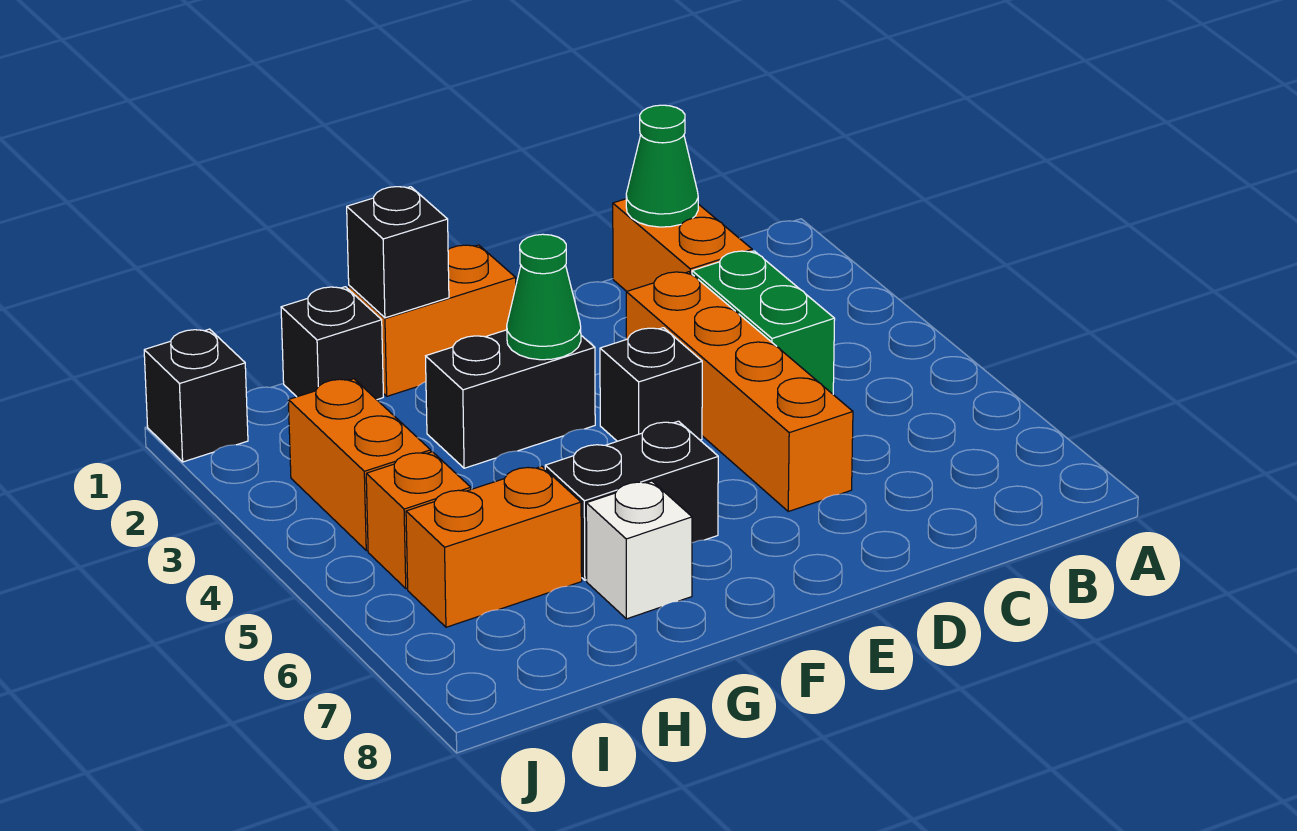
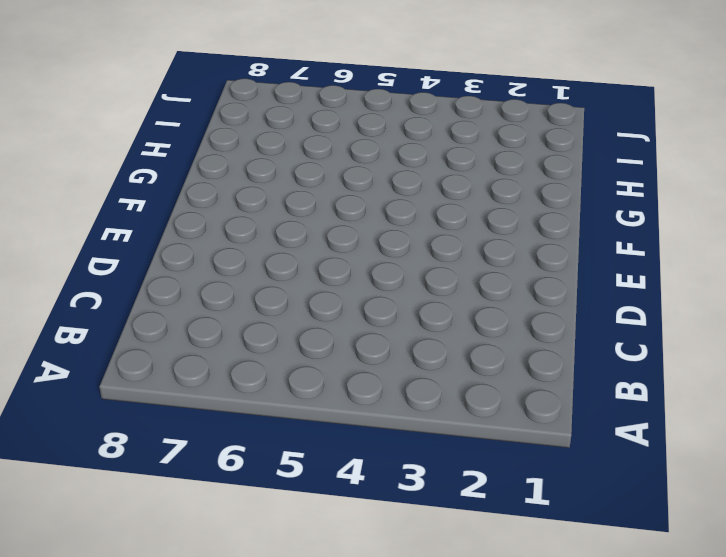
none -> orange 1x2 brick [613,199,752,291]
none -> green 1x2 brick [692,251,835,394]
none -> orange 1x4 brick [626,272,853,511]

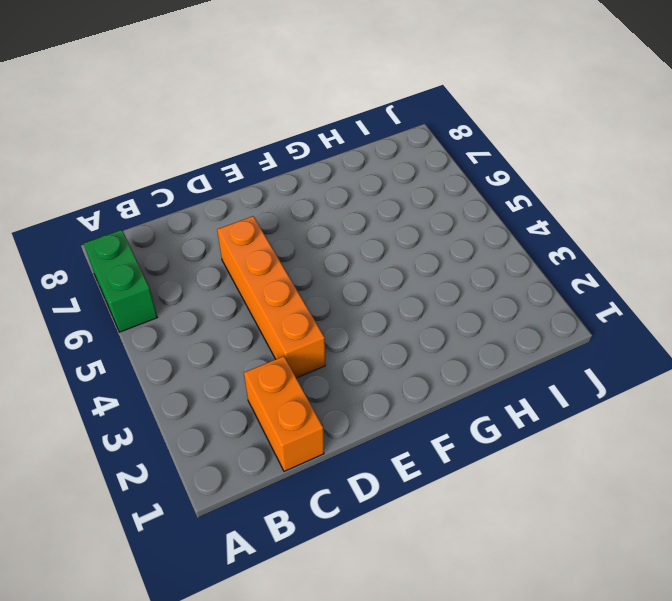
green 1x2 brick [84,230,157,332] -> green 1x2 brick moved to [692,251,835,394]
none -> black 1x1 brick [600,328,702,441]
none -> orange 1x2 brick [349,245,516,396]
none -> black 1x2 brick [426,330,595,468]

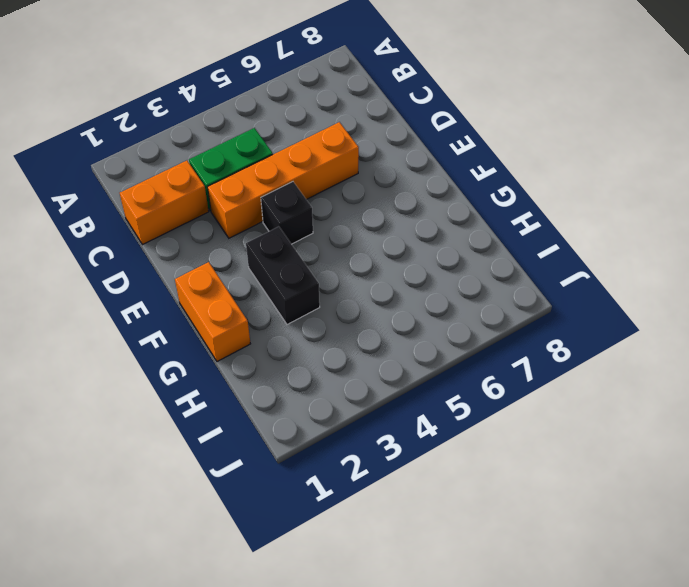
none -> black 1x2 brick [545,421,718,580]
none -> white 1x1 brick [586,481,692,619]
none -> black 1x1 brick [281,287,383,400]

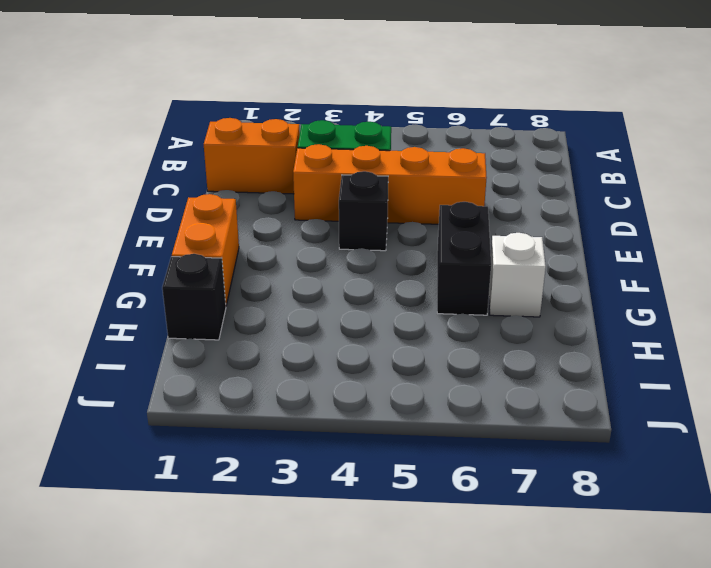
none -> black 1x2 brick [426,330,595,468]
none -> orange 1x2 brick [406,466,582,627]
none -> orange 1x2 brick [288,379,431,551]

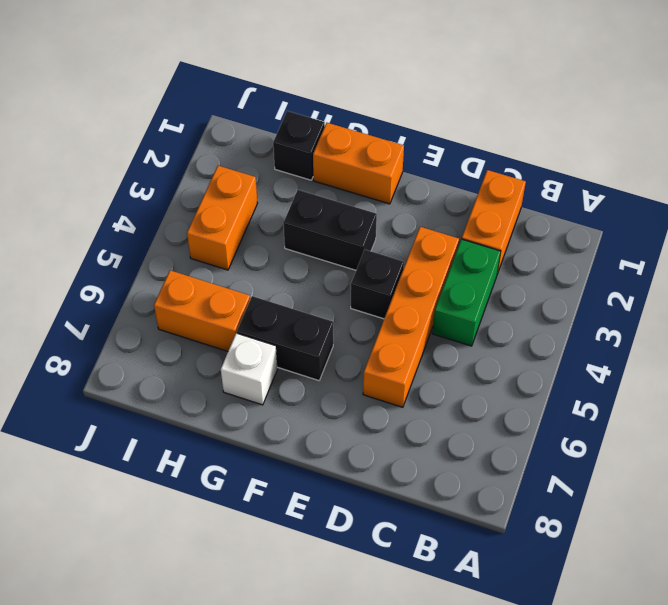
none -> orange 1x1 brick [366,452,471,589]
none -> black 1x1 brick [144,329,248,462]
none -> green 1x1 cone [626,105,698,227]

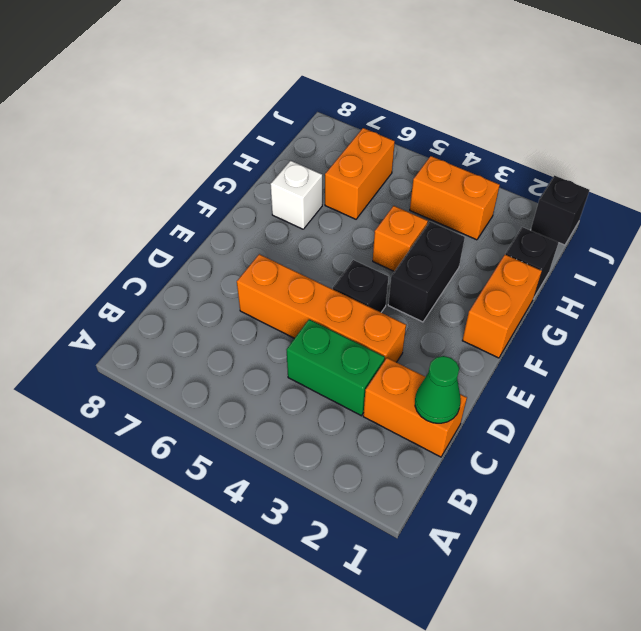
orange 1x1 brick [373,206,428,271] -> orange 1x1 brick moved to [366,452,471,589]
none -> black 1x2 brick [545,421,718,580]
none -> green 1x1 cone [507,234,581,360]
none -> black 1x1 brick [347,187,449,318]

